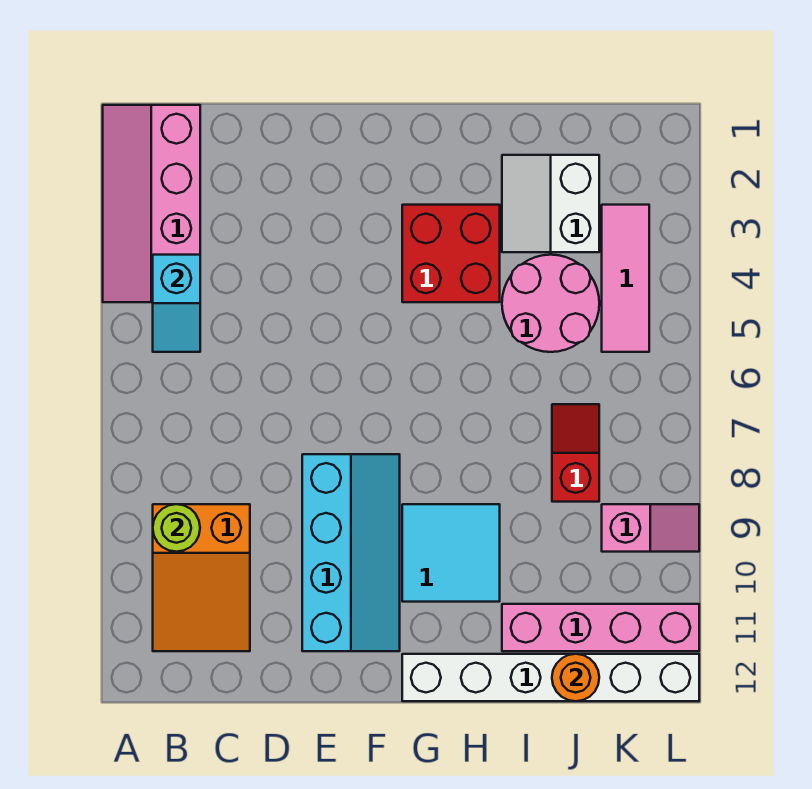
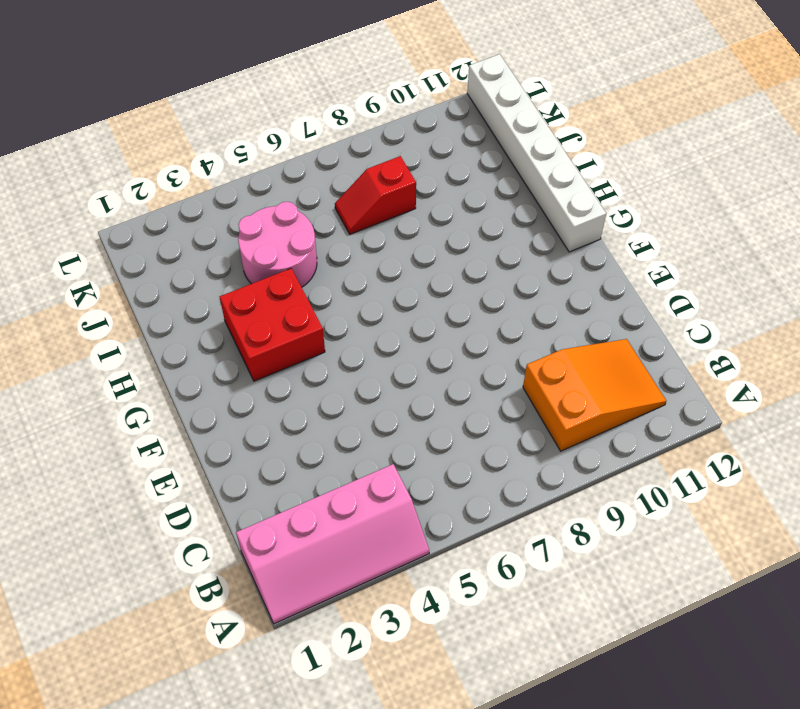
none -> cyan 2x4 slope [302,454,400,651]
none -> cyan 2x2 tile [402,504,500,602]
none -> white 2x2 slope [502,155,599,252]

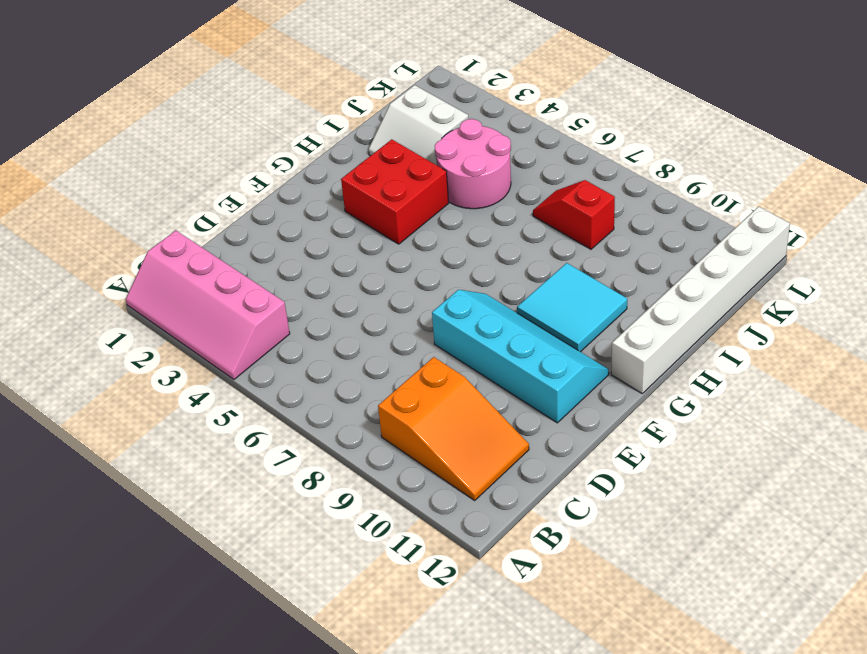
none -> pink 1x4 brick [502,604,699,651]
none -> pink 1x3 tile [602,205,649,352]
none -> pink 1x2 slope [602,504,699,552]

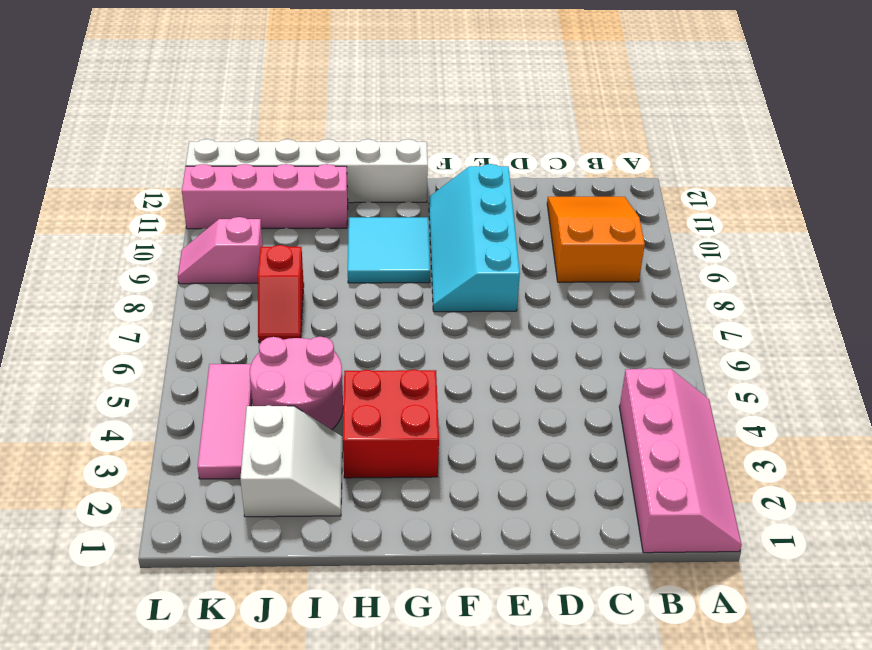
none -> cyan 1x2 slope [153,255,200,352]
none -> lime 1x1 round brick [153,504,200,552]
none -> orange 1x1 round brick [552,654,599,701]

